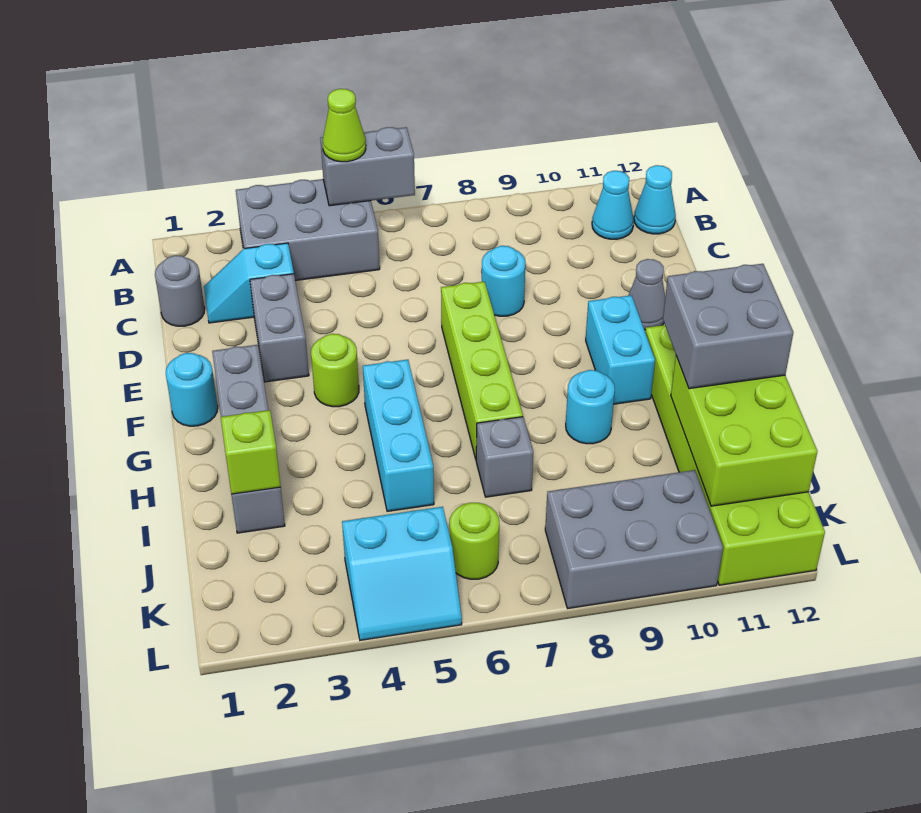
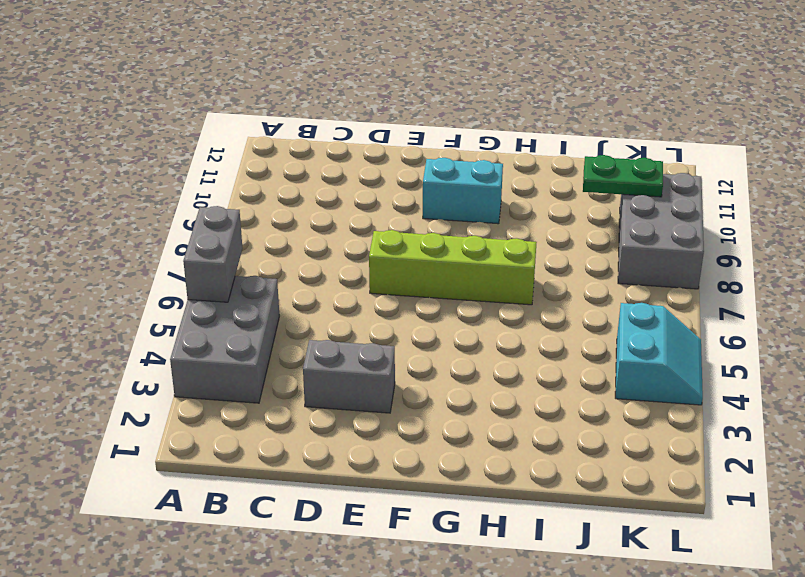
green 1x2 plate [583,155,663,197] -> none
none -> cyan 1x1 cone [592,171,634,239]
none -> cyan 1x1 cone [634,165,676,234]
none -> grey 1x1 round brick [155,255,205,326]

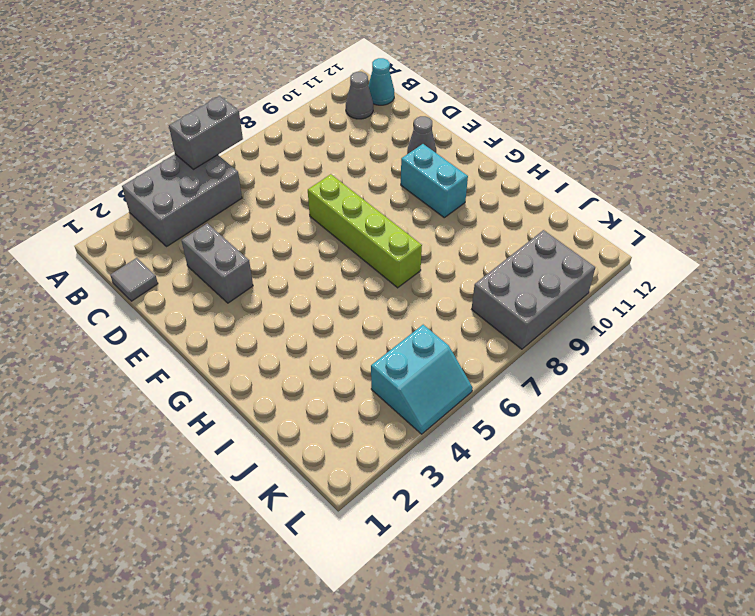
grey 1x1 cone [346,72,373,119] -> cyan 1x1 cone [592,171,634,239]
grey 1x1 tile [110,258,158,301] -> grey 1x1 round brick [155,255,205,326]
none -> cyan 1x2 slope [204,243,294,323]
none -> cyan 1x1 round brick [482,246,525,316]
none -> cyan 1x1 round brick [166,353,218,426]

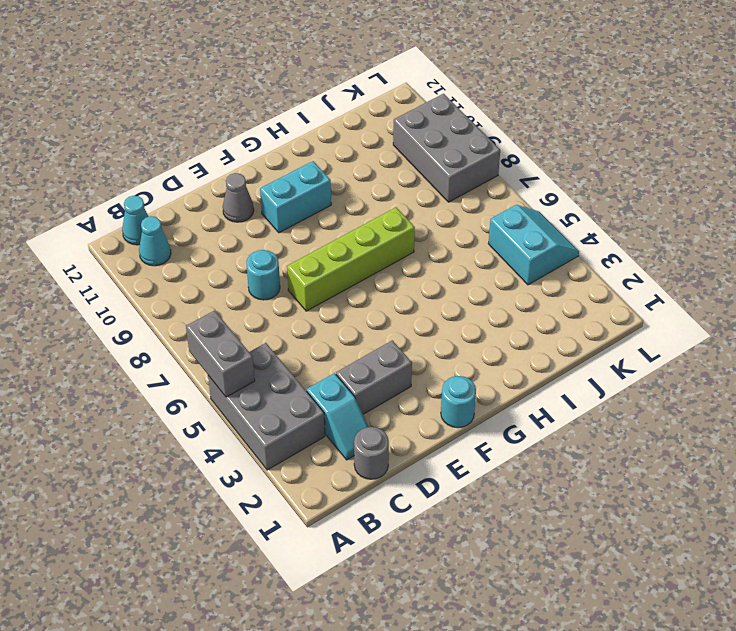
none -> grey 1x4 brick [212,345,285,533]
none -> lime 1x1 round brick [311,334,359,407]
none -> cyan 1x3 brick [363,360,434,511]

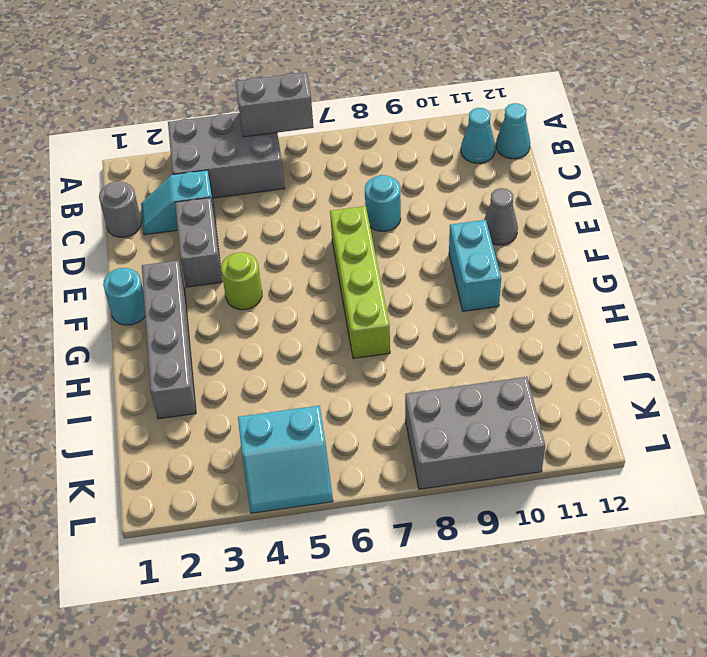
none -> cyan 1x3 brick [363,360,434,511]
none -> lime 2x6 brick [645,325,825,585]
none -> cyan 1x1 round brick [566,370,615,444]

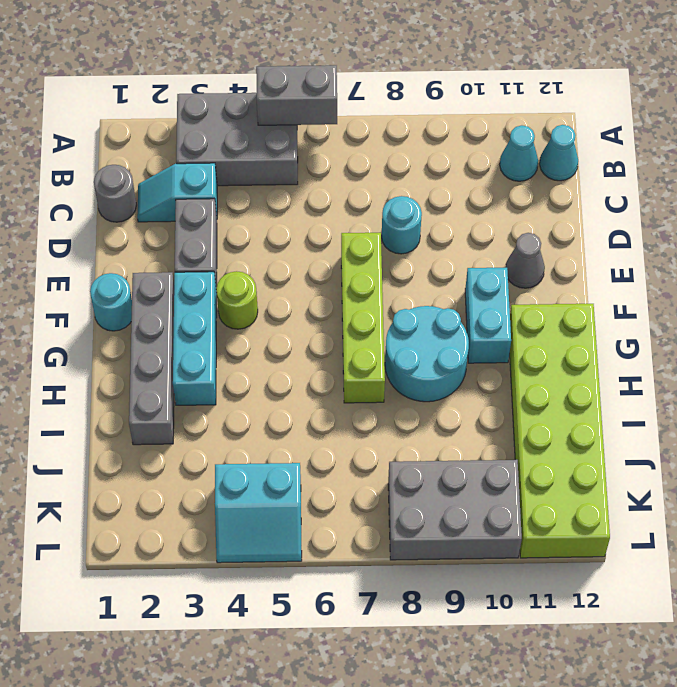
cyan 1x3 brick [173,272,217,405] -> cyan 1x3 brick moved to [363,360,434,511]
cyan 2x2 round brick [385,306,469,402] -> cyan 1x1 round brick [566,370,615,444]
none -> grey 1x1 brick [476,417,533,497]
none -> lime 1x1 round brick [450,503,499,579]
none -> lime 1x1 brick [221,410,281,494]

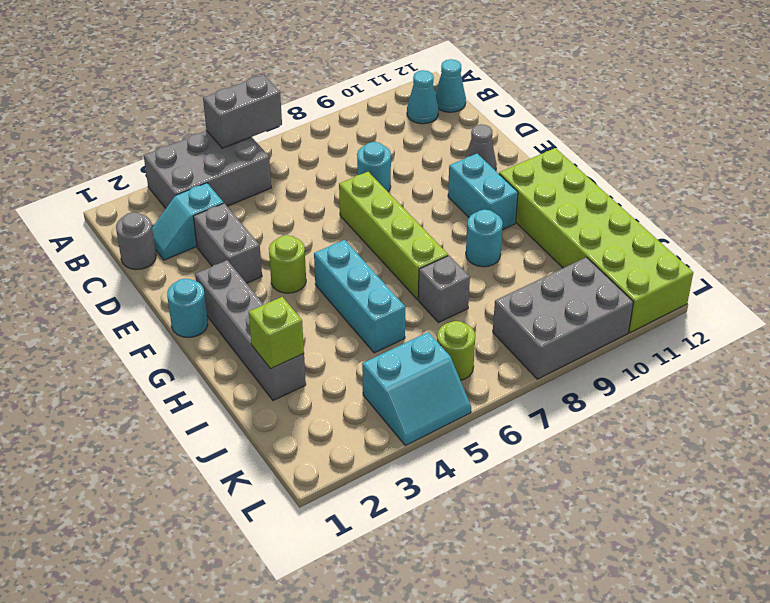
none -> lime 2x3 brick [671,356,817,506]
none -> lime 1x1 cone [323,89,366,162]
none -> grey 2x2 brick [663,264,794,389]

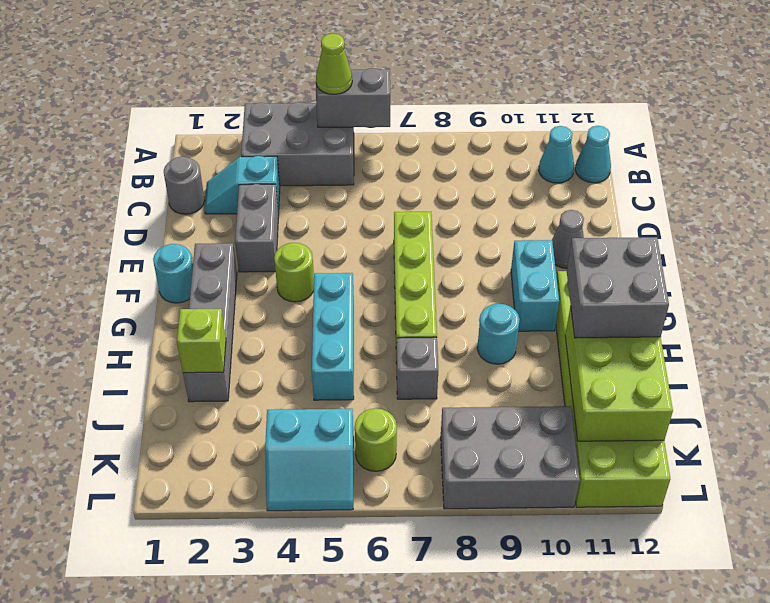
none -> cyan 1x1 round brick [482,246,525,316]

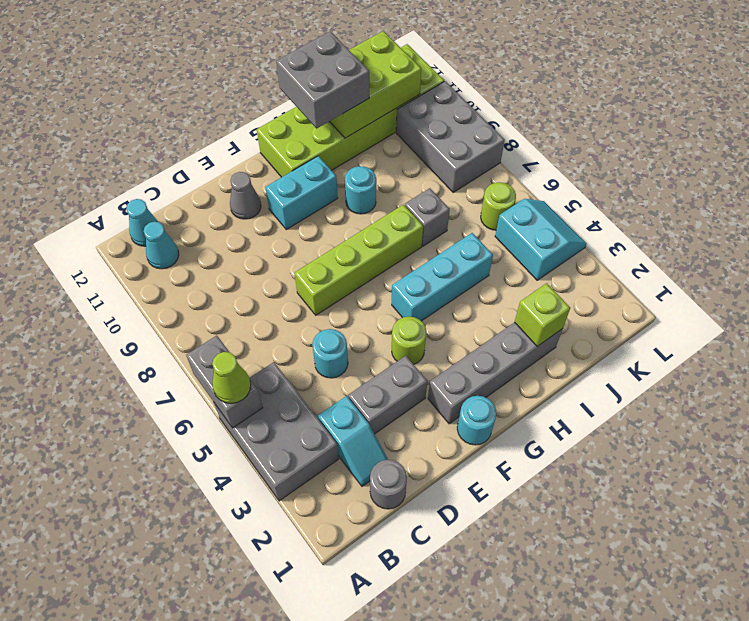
cyan 1x1 round brick [312,329,348,378] -> cyan 1x1 round brick moved to [482,246,525,316]

